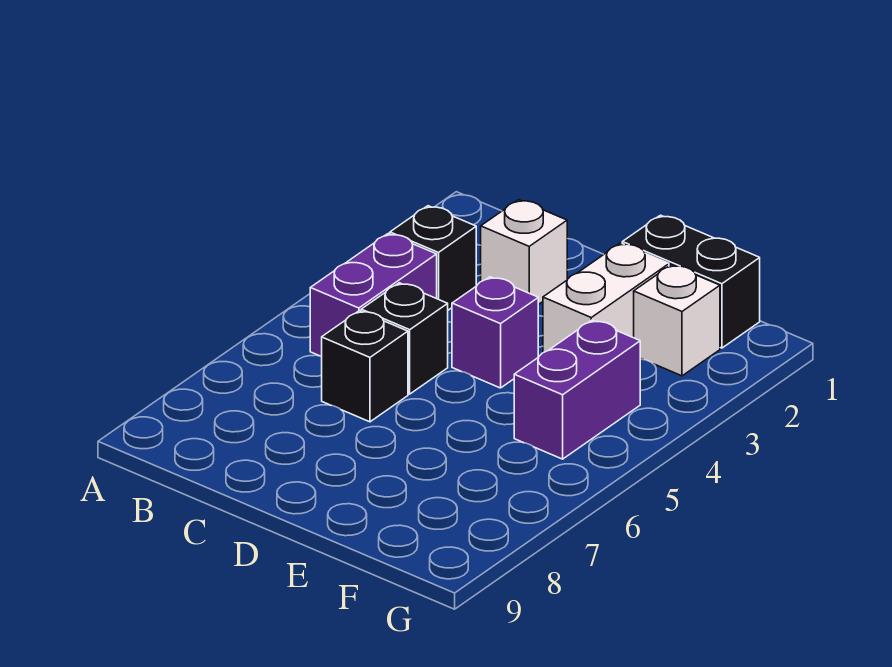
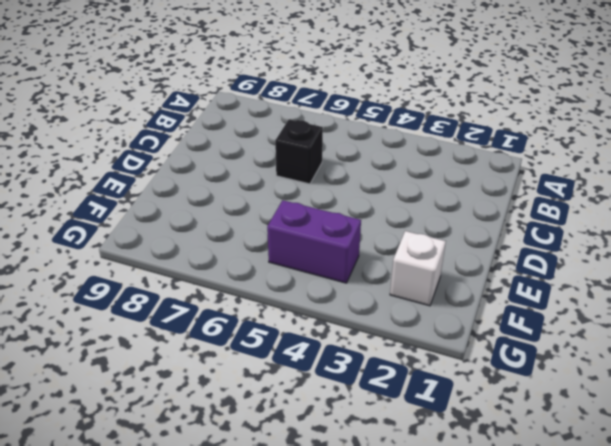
none -> black 1x1 brick [390,206,476,310]
none -> purple 1x2 brick [310,233,437,356]

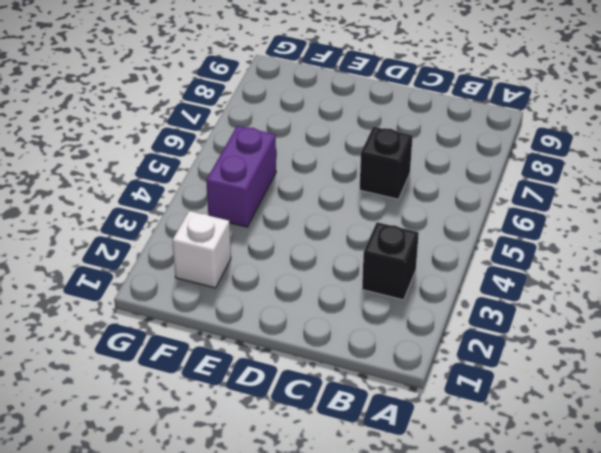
none -> purple 1x2 brick [310,233,437,356]
none -> white 1x1 brick [481,200,567,305]

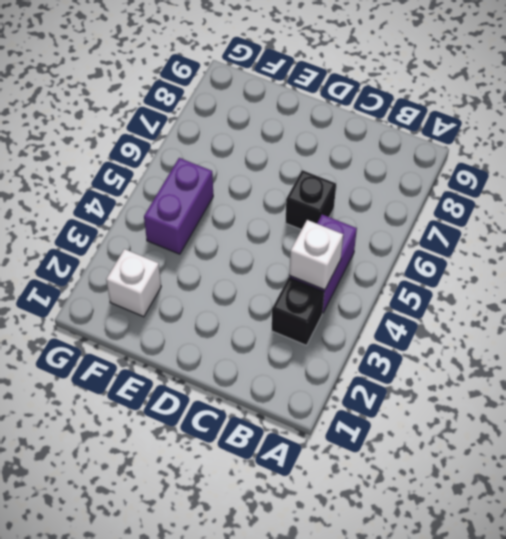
white 1x1 brick [289,220,343,290] -> white 1x1 brick moved to [481,200,567,305]
none -> black 1x1 brick [361,283,448,394]
none -> purple 1x1 brick [452,277,538,388]

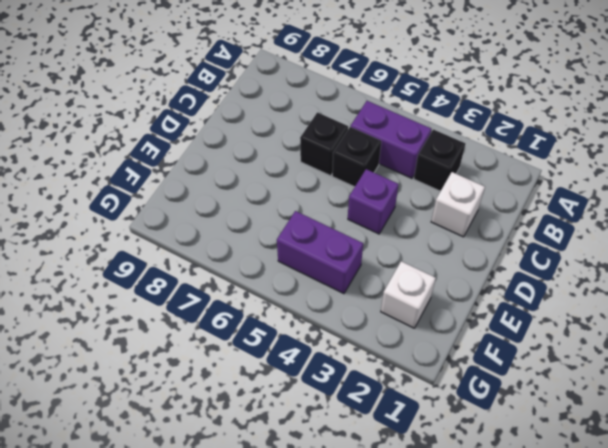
none -> black 1x2 brick [622,215,760,348]
none -> white 1x2 brick [543,243,669,353]

